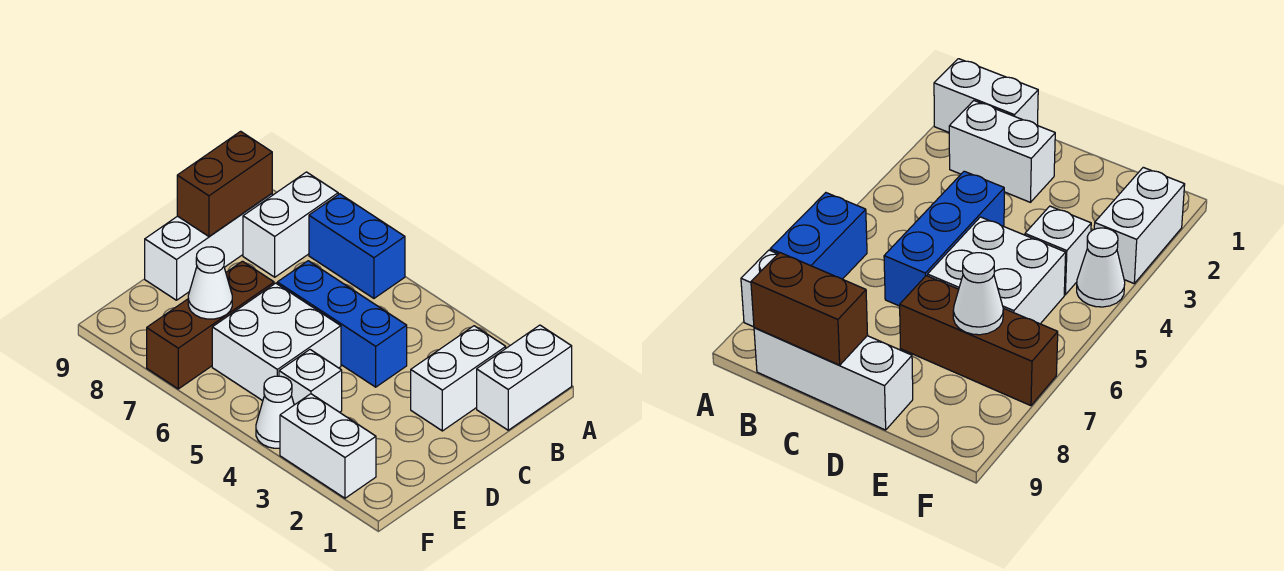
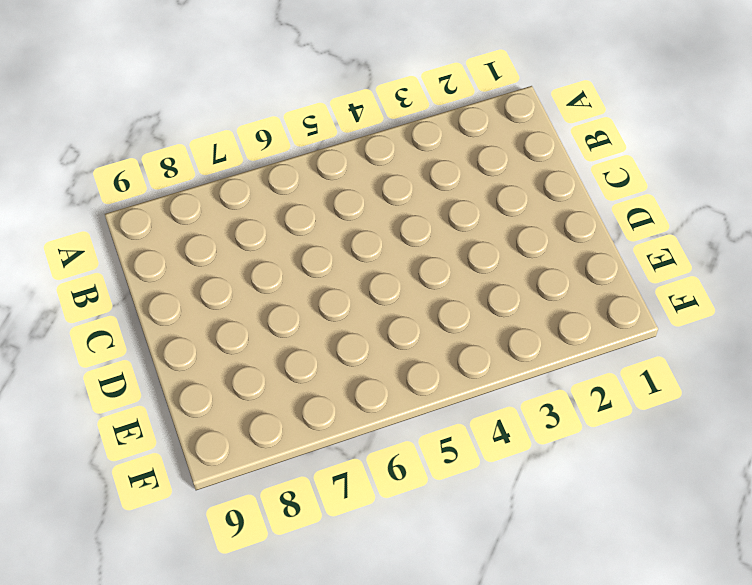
none -> white 1x2 brick [477,325,572,430]
none -> blue 1x2 brick [309,194,405,298]
none -> white 1x2 brick [243,172,338,277]

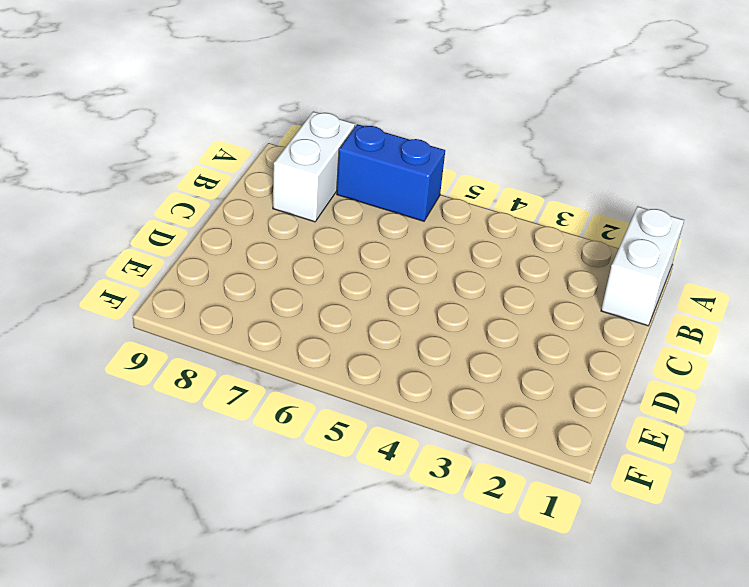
none -> white 1x2 brick [411,326,506,431]
none -> white 1x3 brick [145,194,272,300]
none -> blue 1x3 brick [277,261,407,387]

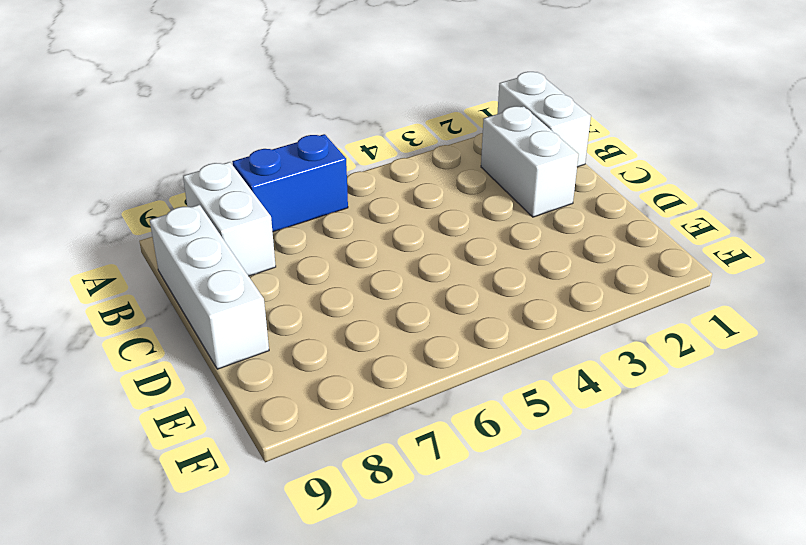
none -> blue 1x3 brick [277,261,407,387]
none -> white 2x2 brick [212,283,341,401]
none -> brown 1x3 brick [147,261,274,389]

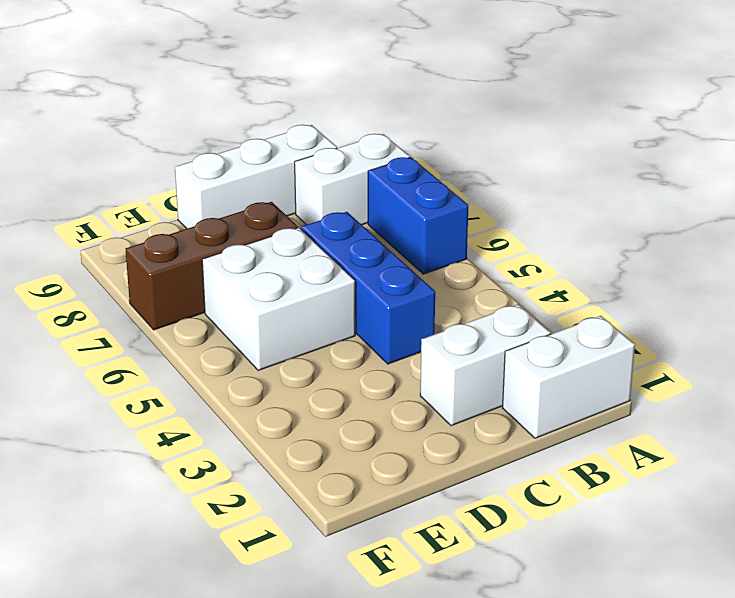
none -> white 1x1 brick [279,350,342,412]
none -> white 1x2 brick [280,394,376,498]
none -> white 1x1 cone [256,376,294,448]

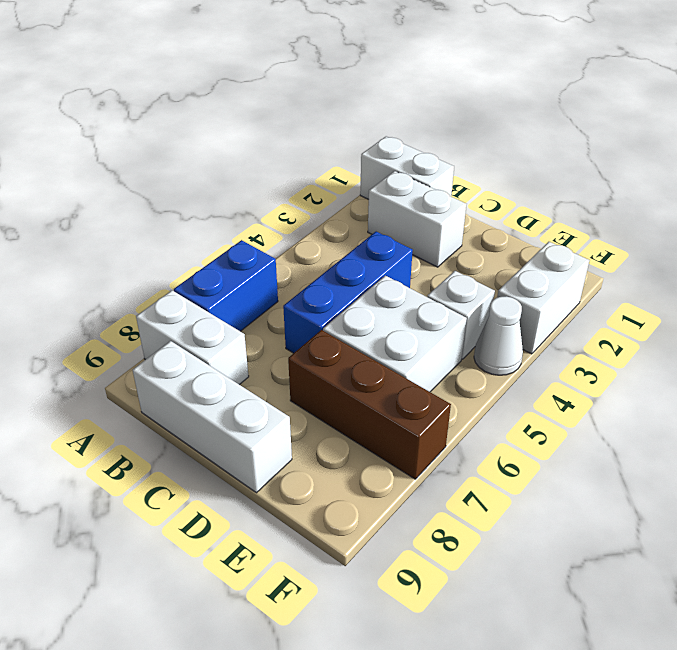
none -> brown 1x2 brick [177,131,272,236]
none -> white 1x1 cone [188,247,232,319]

